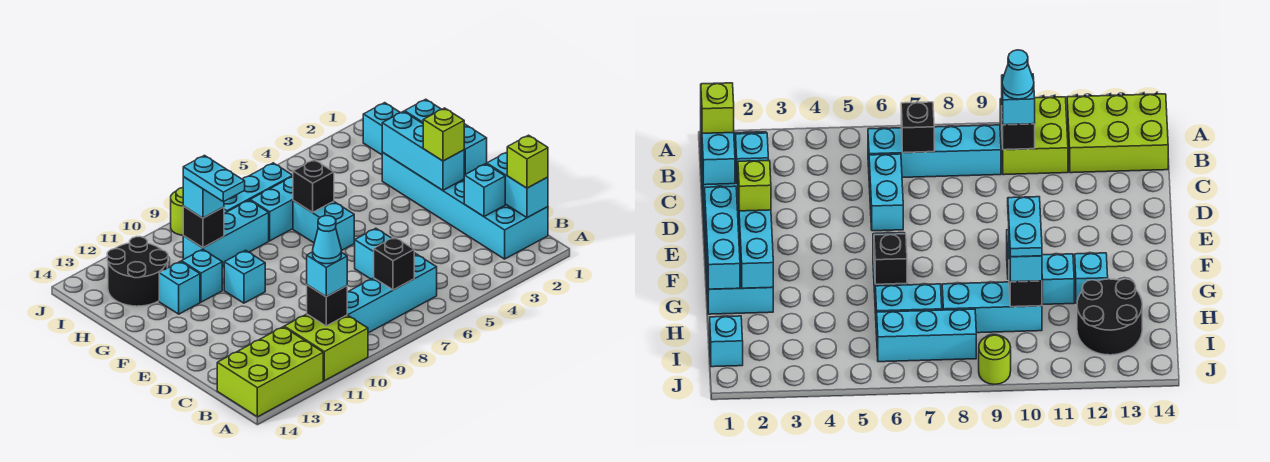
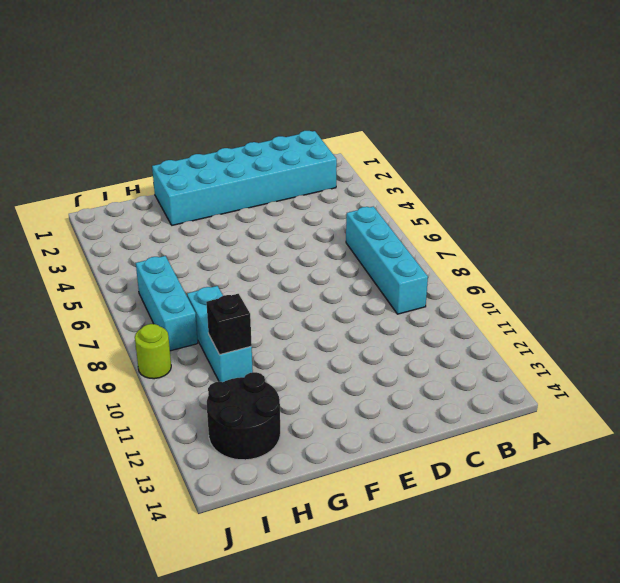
none -> lime 2x2 brick [284,314,368,381]
none -> lime 2x3 brick [217,327,323,417]
none -> cyan 1x2 brick [355,228,416,279]

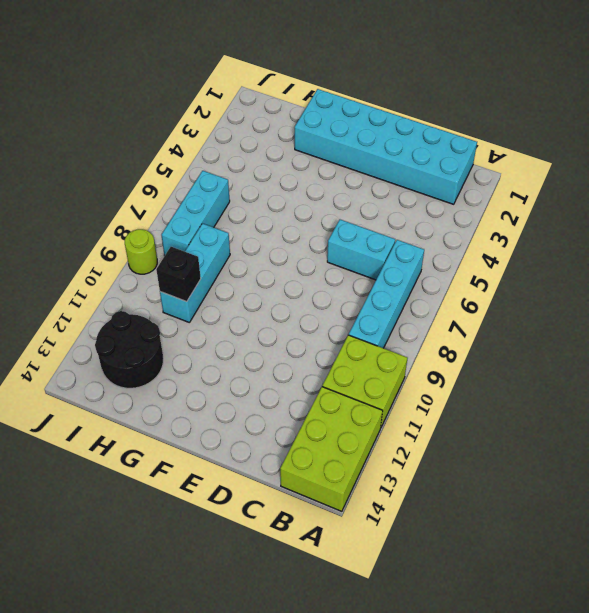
none -> cyan 1x2 brick [293,201,354,251]
none -> cyan 1x1 brick [224,250,265,303]
none -> cyan 1x1 brick [182,249,222,302]

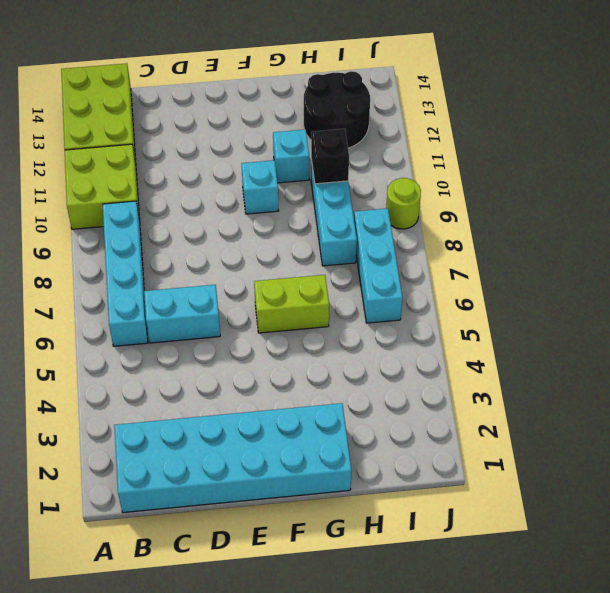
lime 1x2 brick [254,275,329,333] -> cyan 1x2 brick [293,201,354,251]
none -> cyan 1x1 brick [159,261,200,314]
none -> cyan 1x2 brick [250,177,293,241]
none -> cyan 1x1 brick [363,103,400,155]

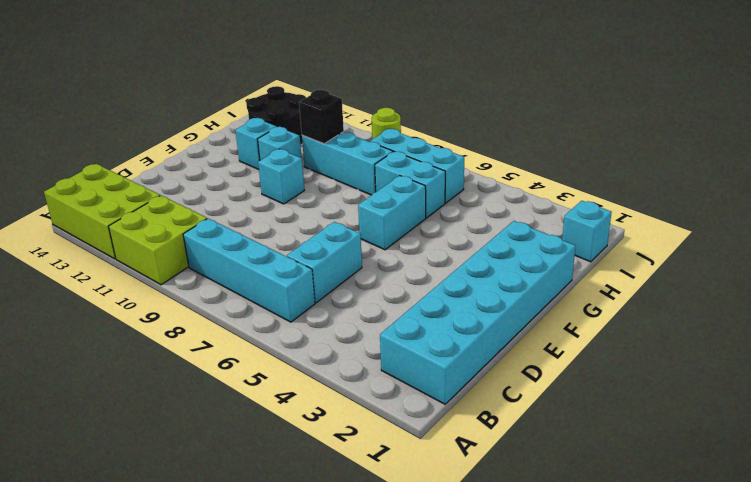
none -> cyan 1x2 brick [487,152,548,218]
none -> black 1x1 brick [374,237,414,290]
none -> black 1x1 brick [307,285,347,326]

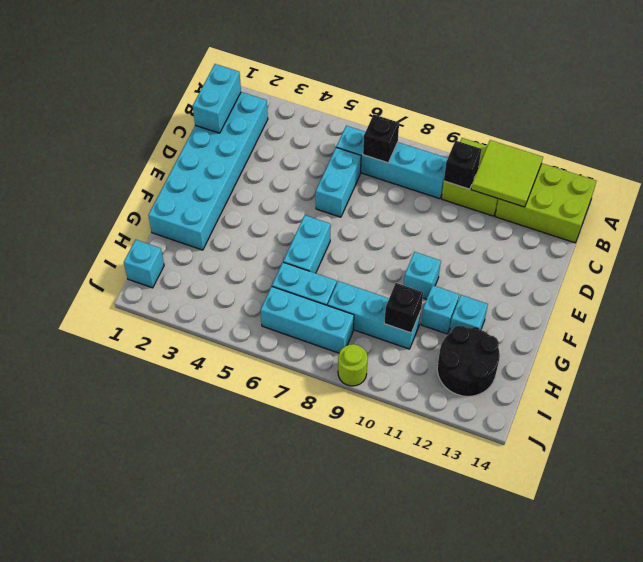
lime 2x2 tile [471,140,543,207] -> none
none -> cyan 1x1 brick [464,164,505,216]
none -> cyan 1x3 brick [405,99,487,175]
none -> cyan 1x3 brick [382,111,464,190]

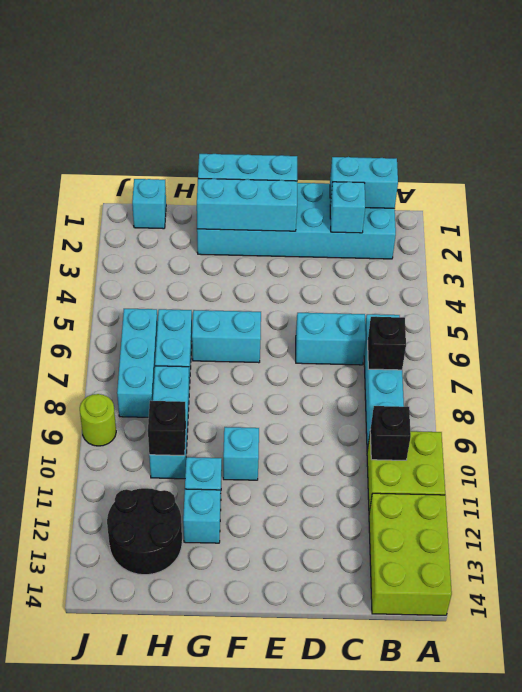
none -> black 1x1 brick [293,160,334,213]
none -> lime 1x1 brick [507,135,548,188]
none -> cyan 1x1 brick [307,252,347,297]

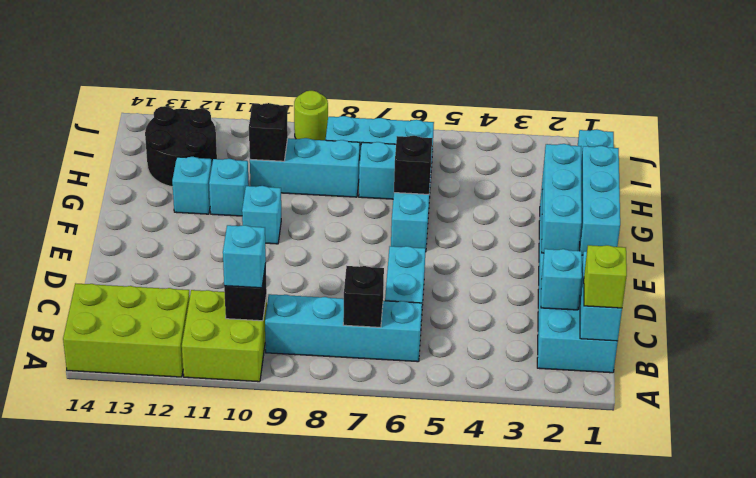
none -> lime 1x1 brick [423,108,464,161]
none -> cyan 1x1 brick [183,177,224,218]
none -> cyan 1x1 cone [313,216,341,264]

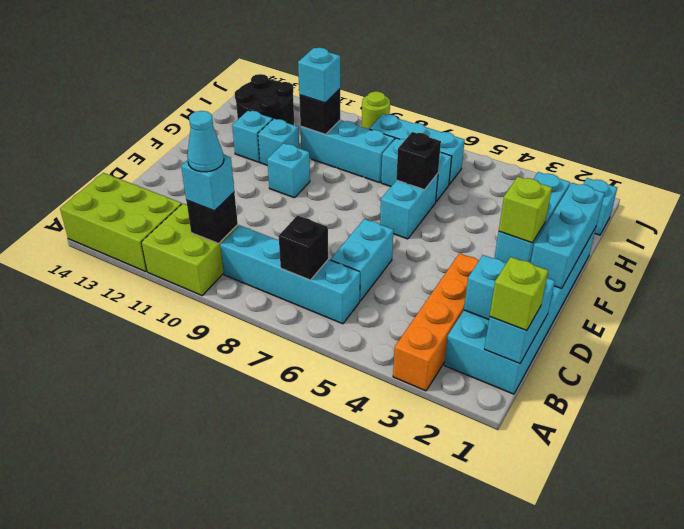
orange 1x4 brick [393,253,479,391] -> none
none -> cyan 1x2 plate [183,155,245,202]

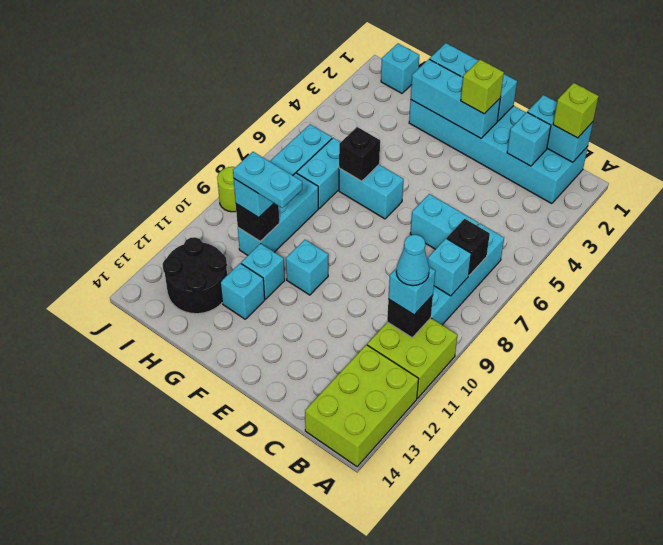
cyan 1x1 brick [428,238,471,296] -> none

